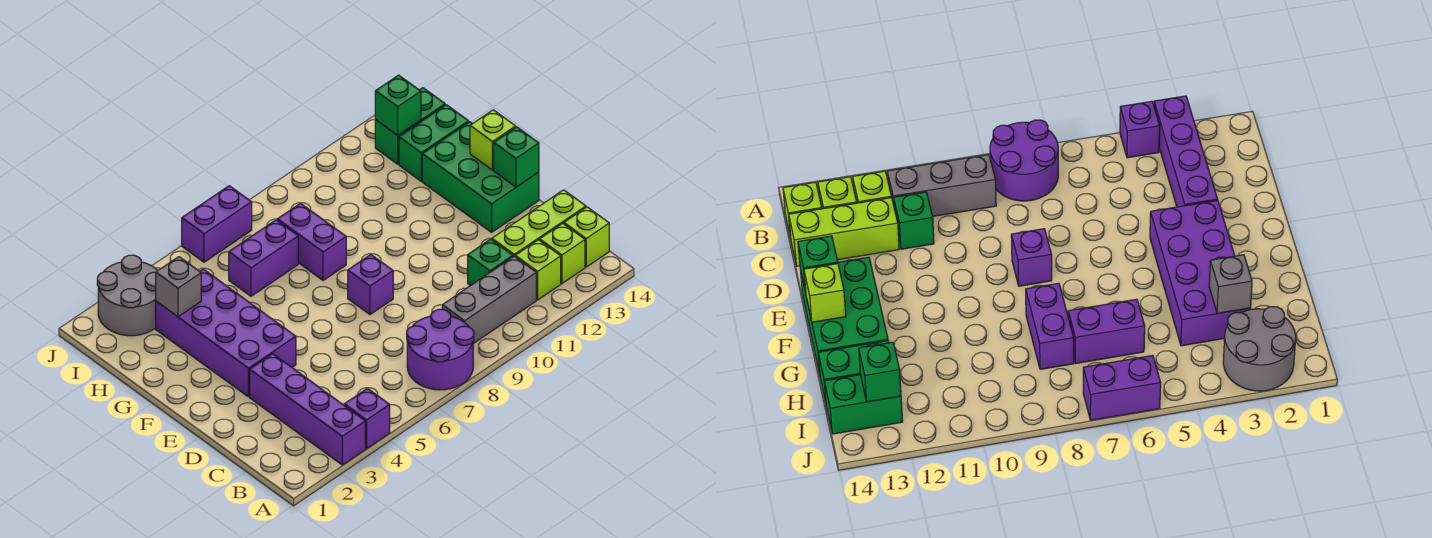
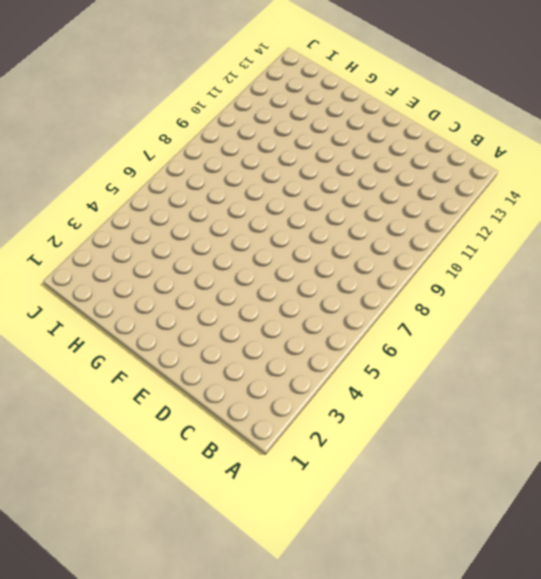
none -> purple 1x4 brick [250,354,365,465]
none -> purple 1x1 brick [344,388,390,448]
none -> purple 2x2 round brick [407,309,474,390]

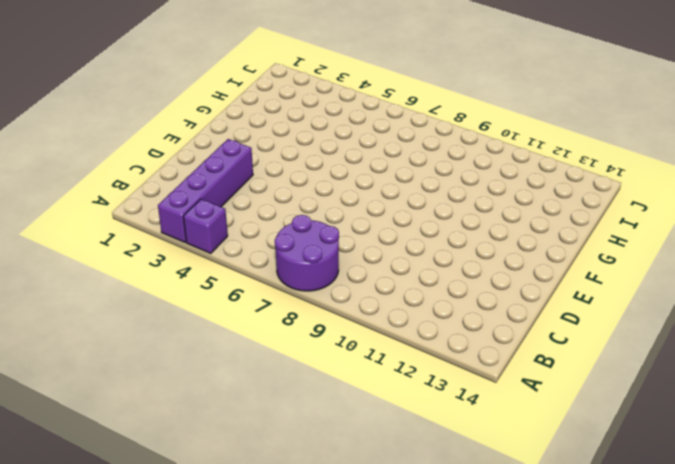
none -> grey 1x3 brick [442,256,536,344]
none -> lime 1x1 brick [515,240,561,300]
none -> lime 1x1 brick [540,223,585,283]

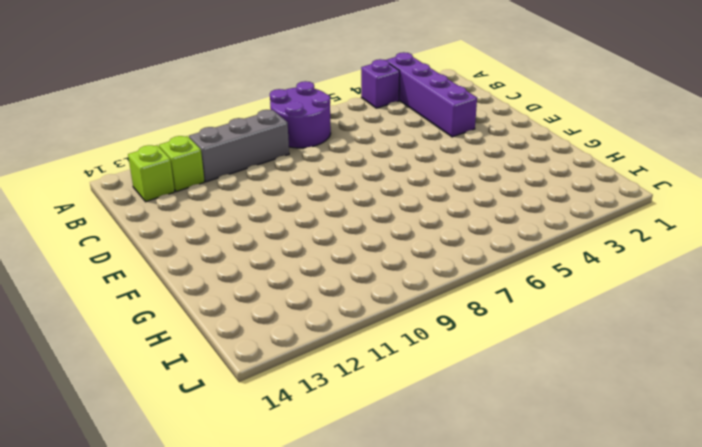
none -> lime 1x1 brick [564,207,609,267]
none -> green 1x1 brick [468,239,513,286]
none -> lime 1x3 brick [492,190,586,257]

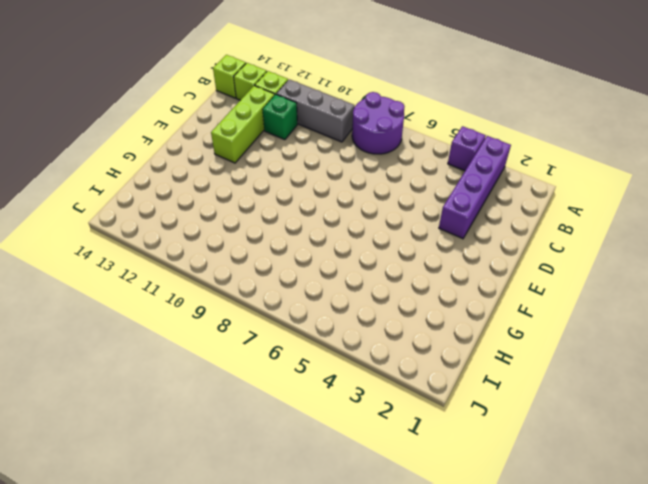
lime 1x3 brick [211,86,275,163] -> lime 1x3 brick turned to [492,190,586,257]
none -> purple 2x4 brick [156,269,296,397]
none -> purple 1x1 brick [348,255,393,315]
none -> green 2x3 brick [422,122,539,232]

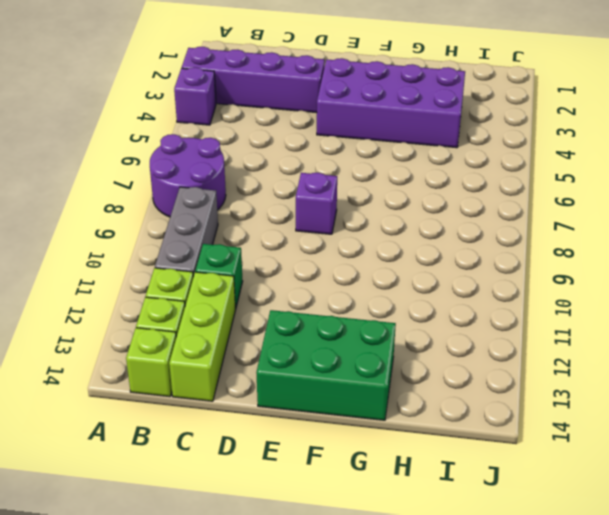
none -> purple 1x2 brick [277,203,346,280]
none -> purple 1x2 brick [229,220,298,296]
none -> green 1x2 brick [399,105,469,181]

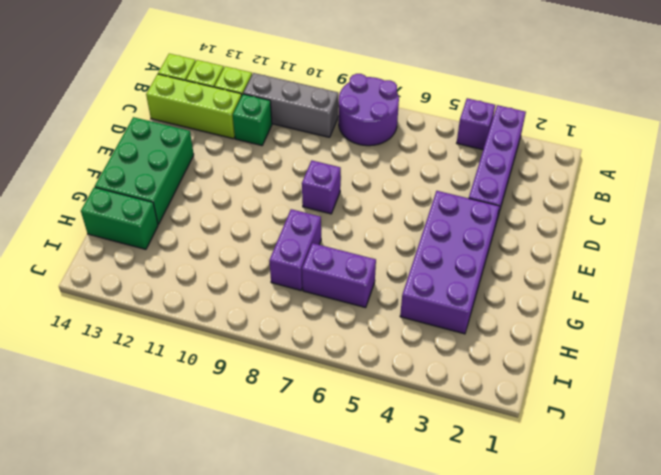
none -> grey 2x2 round brick [97,255,158,336]
none -> green 1x2 brick [375,88,445,164]
none -> purple 1x2 brick [182,186,252,262]

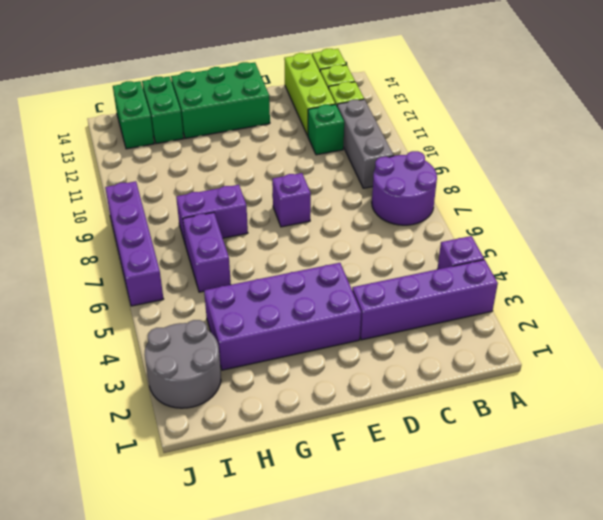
purple 1x4 brick [105,181,163,306] -> purple 1x2 brick [182,186,252,262]
none -> green 1x1 brick [494,127,539,187]
none -> lime 1x1 brick [470,110,516,170]
none -> grey 1x1 brick [156,257,201,317]

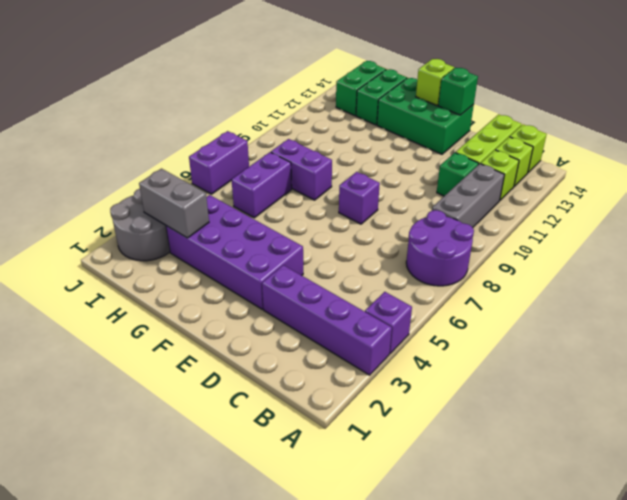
grey 1x2 brick [139,169,209,238] -> grey 1x1 brick [156,257,201,317]
none -> green 1x1 brick [375,75,421,135]

